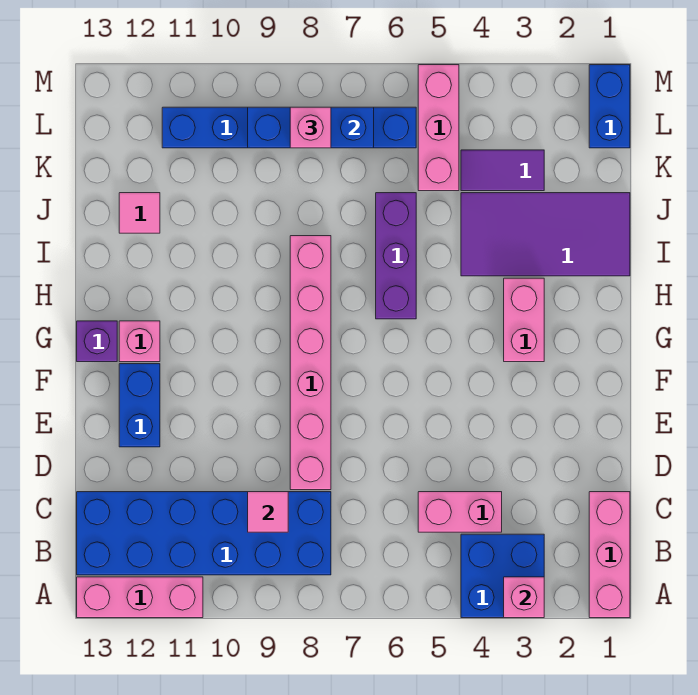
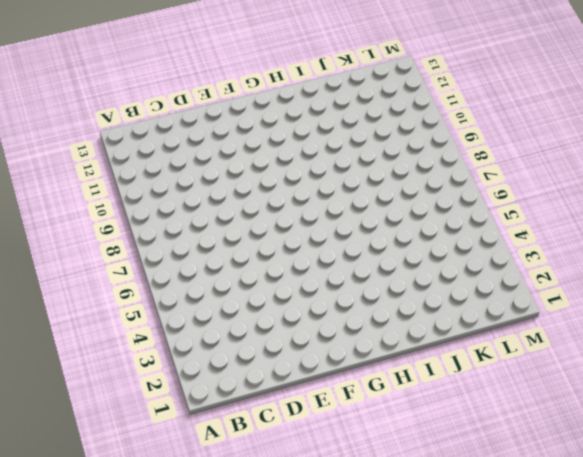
none -> pink 1x3 brick [589,492,630,618]
none -> blue 2x2 brick [461,534,544,618]
none -> pink 1x3 brick [77,577,203,618]

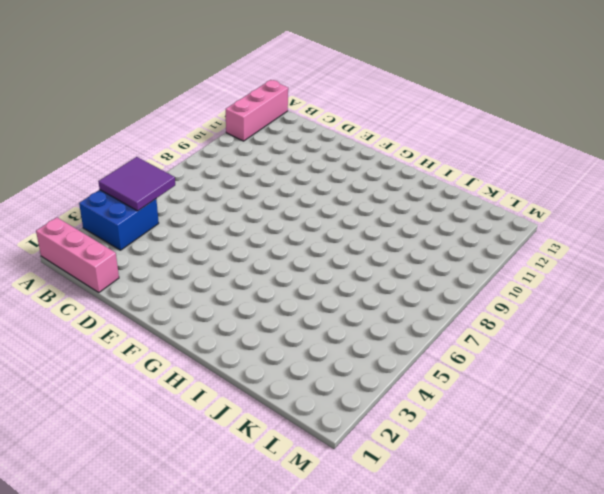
purple 2x2 tile [98,157,175,211] -> none
none -> blue 2x6 brick [77,492,331,575]
none -> pink 1x2 brick [418,492,502,532]
none -> pink 1x6 brick [290,236,331,490]

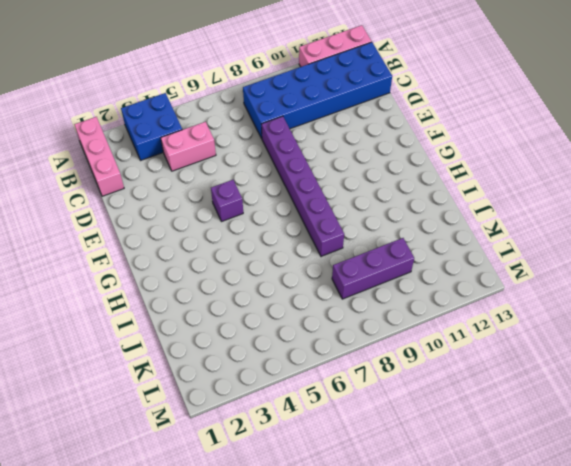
purple 1x6 brick [262,116,344,256] -> pink 1x6 brick [290,236,331,490]
purple 1x1 brick [211,180,243,222] -> purple 1x1 brick moved to [77,321,117,362]
purple 1x3 brick [332,238,414,299] -> purple 1x3 brick turned to [376,193,416,319]
none -> blue 1x2 brick [119,364,160,447]
none -> pink 1x2 brick [504,278,544,362]
none -> pink 1x1 brick [119,321,160,362]

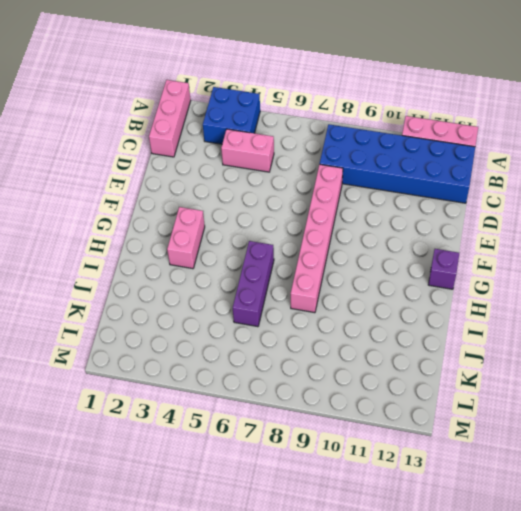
none -> blue 1x2 brick [119,364,160,447]
none -> pink 1x1 brick [119,321,160,362]
none -> purple 2x4 tile [461,193,630,276]

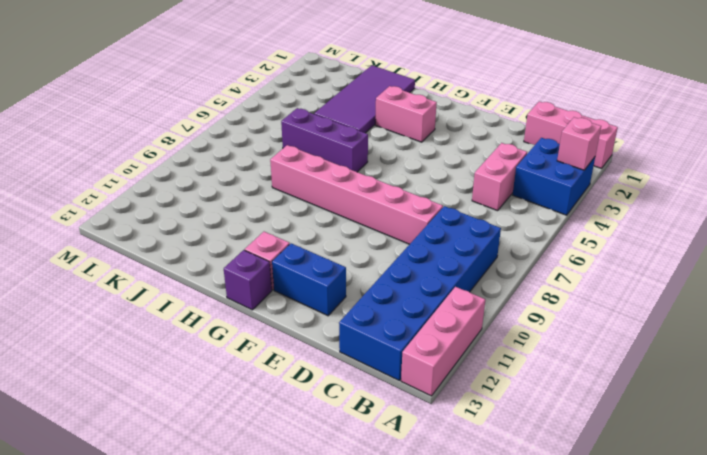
none -> pink 1x1 tile [119,193,160,233]
none -> purple 1x2 tile [461,150,544,191]
none -> pink 1x3 brick [418,65,459,191]

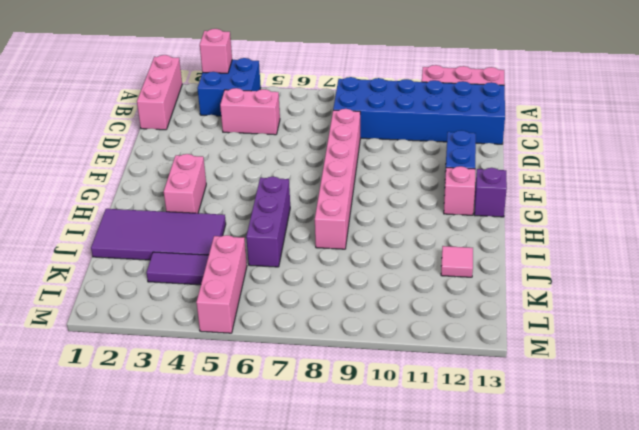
none -> blue 1x2 brick [589,65,630,148]
none -> blue 1x6 brick [162,107,416,148]
none -> pink 1x1 tile [248,492,288,532]

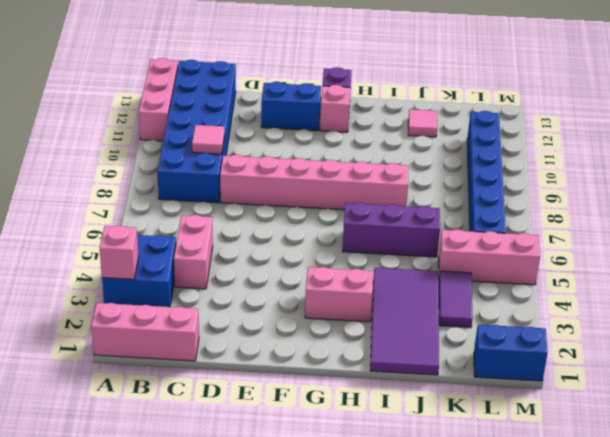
none -> blue 1x3 brick [248,107,374,148]
none -> pink 1x1 brick [290,107,331,148]

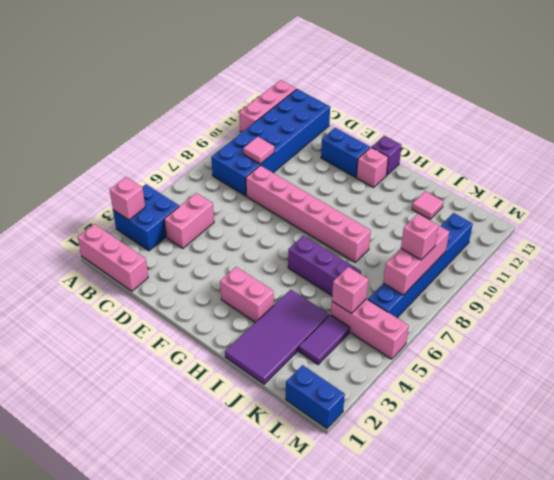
pink 1x1 brick [332,267,368,314] -> none
pink 1x3 brick [383,226,449,295] -> blue 1x3 brick [248,107,374,148]

